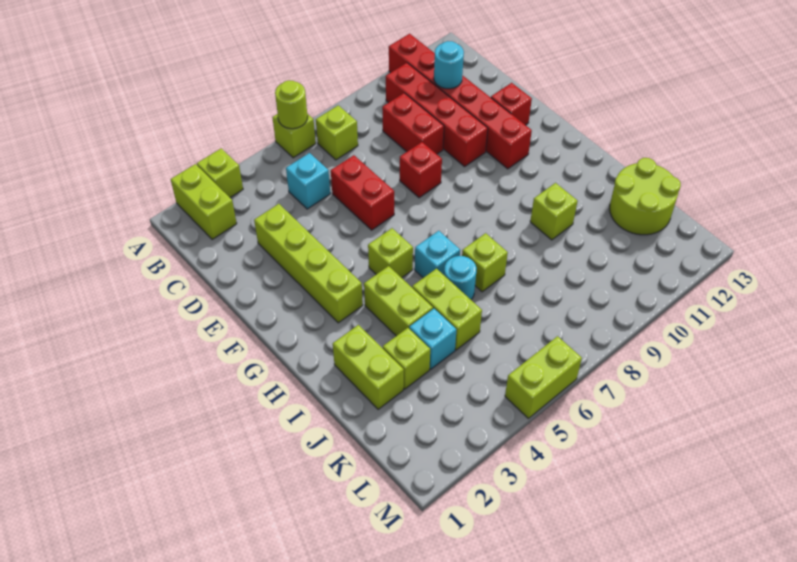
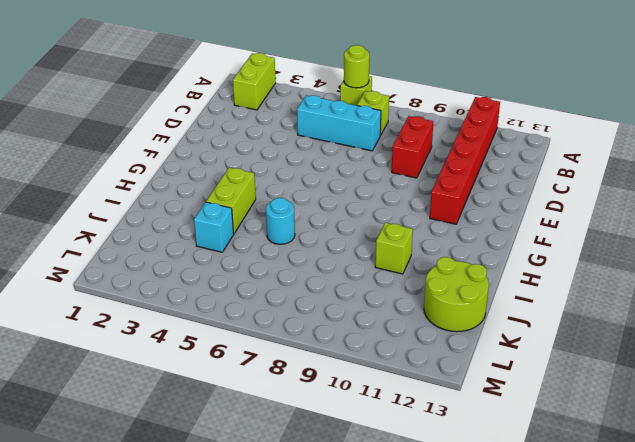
cyan 1x3 brick [297,95,381,151] -> cyan 1x1 brick [286,153,330,209]
none -> lime 1x1 brick [197,148,243,198]
none -> red 1x4 brick [386,63,488,167]
none -> lime 1x4 brick [254,204,363,323]

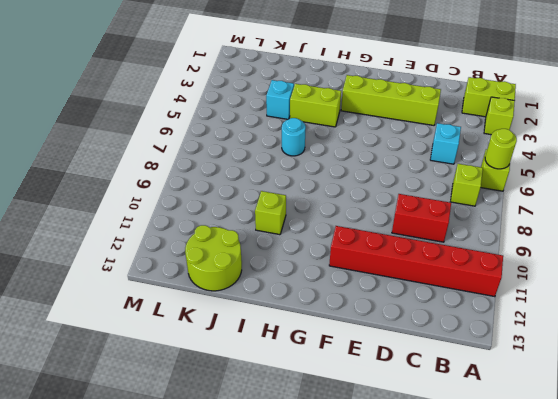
none -> red 1x4 brick [386,63,488,167]
none -> red 1x2 brick [331,155,394,230]
none -> red 1x1 brick [400,142,442,198]

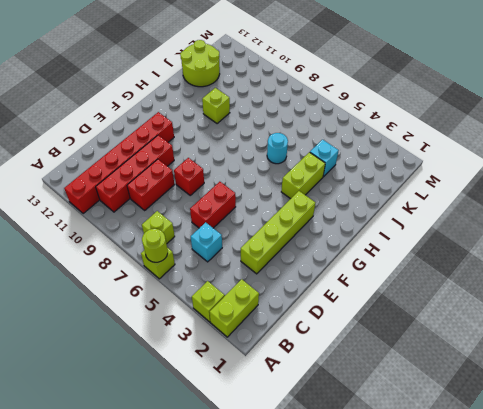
none -> red 1x1 brick [491,83,532,125]
none -> lime 1x1 brick [368,228,413,278]
none -> cyan 1x1 brick [415,231,460,278]

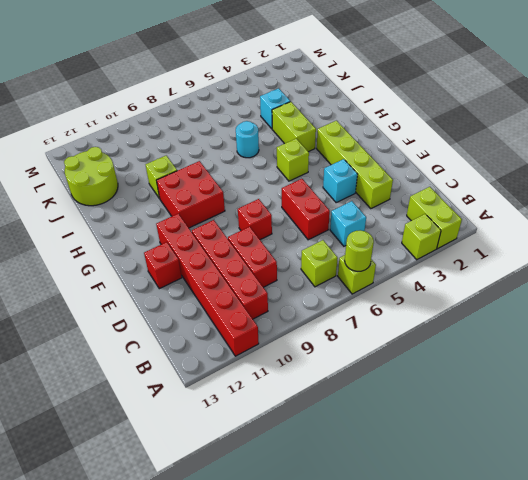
cyan 1x1 brick [323,159,357,203] -> cyan 1x1 brick moved to [415,231,460,278]
red 2x2 brick [157,161,225,228] -> none
none -> lime 1x2 brick [333,325,404,409]
none -> lime 1x2 brick [412,268,482,350]
none -> lime 1x1 brick [462,233,508,292]

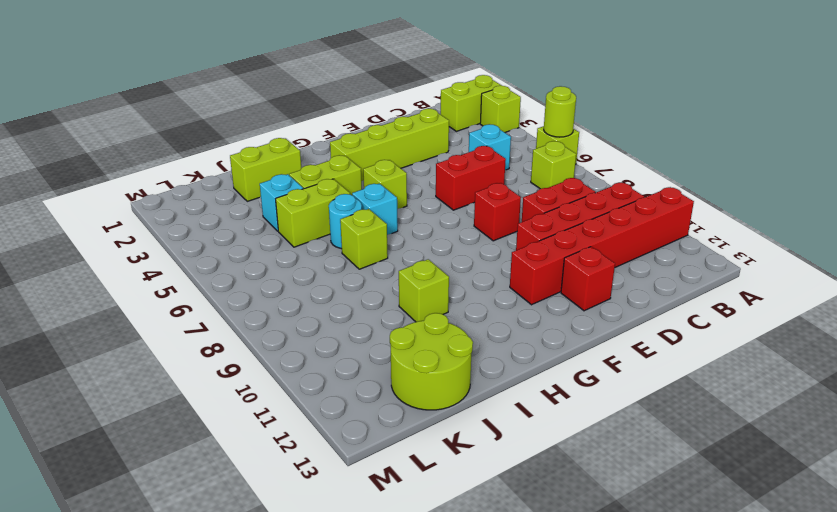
none -> lime 1x1 brick [383,328,430,389]
none -> lime 1x2 brick [505,336,582,418]
none -> cyan 1x1 round brick [434,41,464,89]

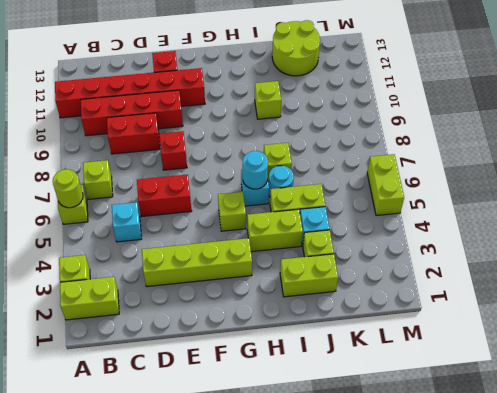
cyan 1x1 round brick [243,151,268,189] -> cyan 1x1 round brick moved to [434,41,464,89]

